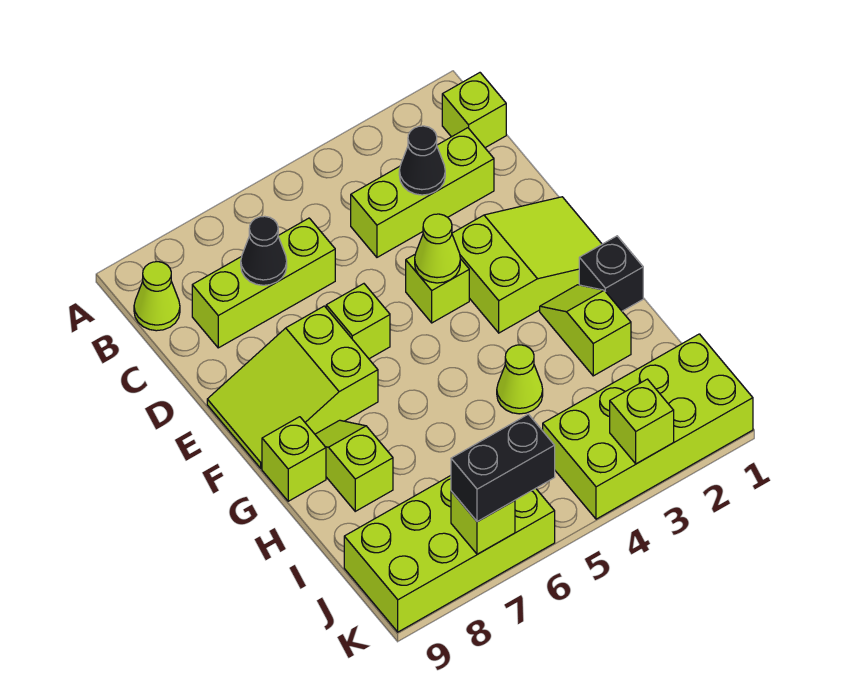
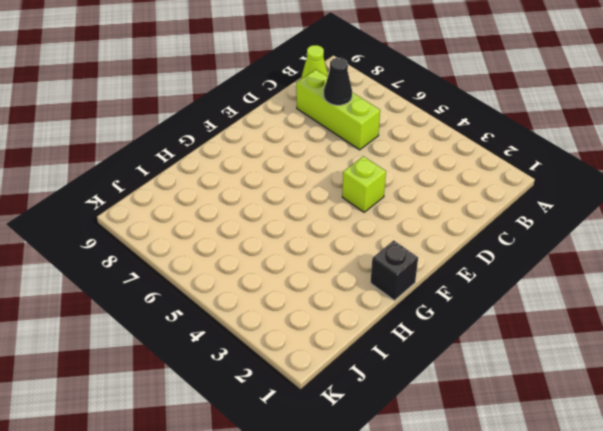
none -> lime 1x1 brick [442,73,506,148]
none -> lime 1x3 brick [351,128,494,257]
none -> lime 2x3 slope [452,197,602,333]

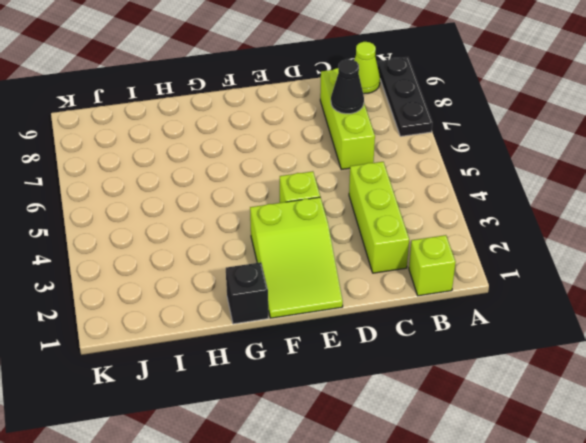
black 1x3 plate [378,57,432,136] -> none
none -> lime 1x1 brick [326,284,390,359]
none -> lime 2x3 slope [207,306,378,468]
none -> lime 1x2 slope [540,285,631,376]

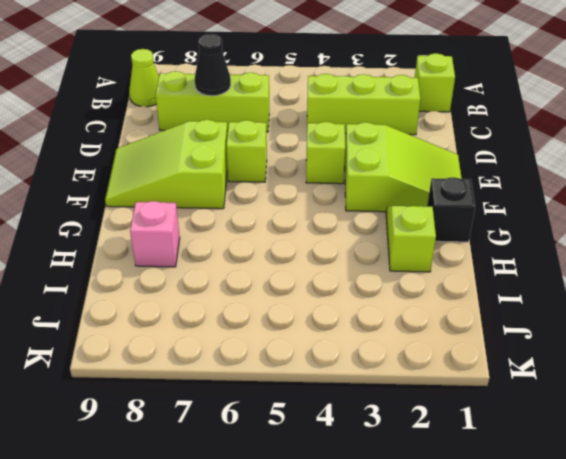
pink 1x1 brick [130,201,180,267] -> lime 1x2 slope [315,420,393,511]
none -> lime 1x1 brick [262,417,326,501]
none -> lime 1x1 cone [497,345,543,414]
none -> lime 2x4 brick [543,334,753,519]

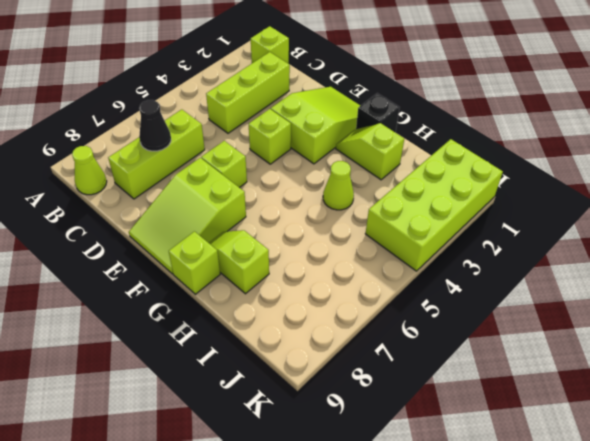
none -> lime 2x4 brick [344,476,555,632]
none -> black 1x1 cone [399,126,445,195]
none -> lime 1x1 cone [415,214,460,283]

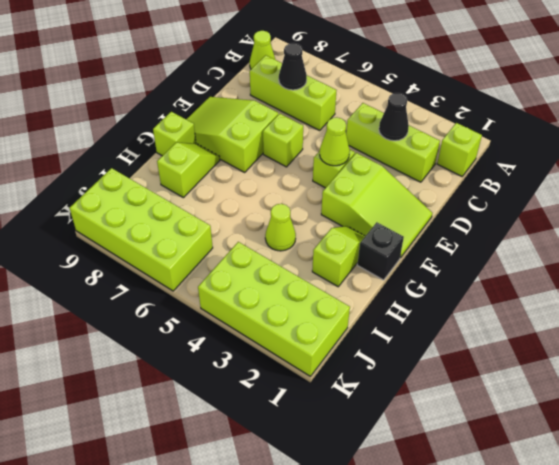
none -> lime 1x1 brick [610,379,674,464]
none -> lime 1x1 brick [451,491,515,554]
none -> black 1x2 brick [451,414,555,522]

